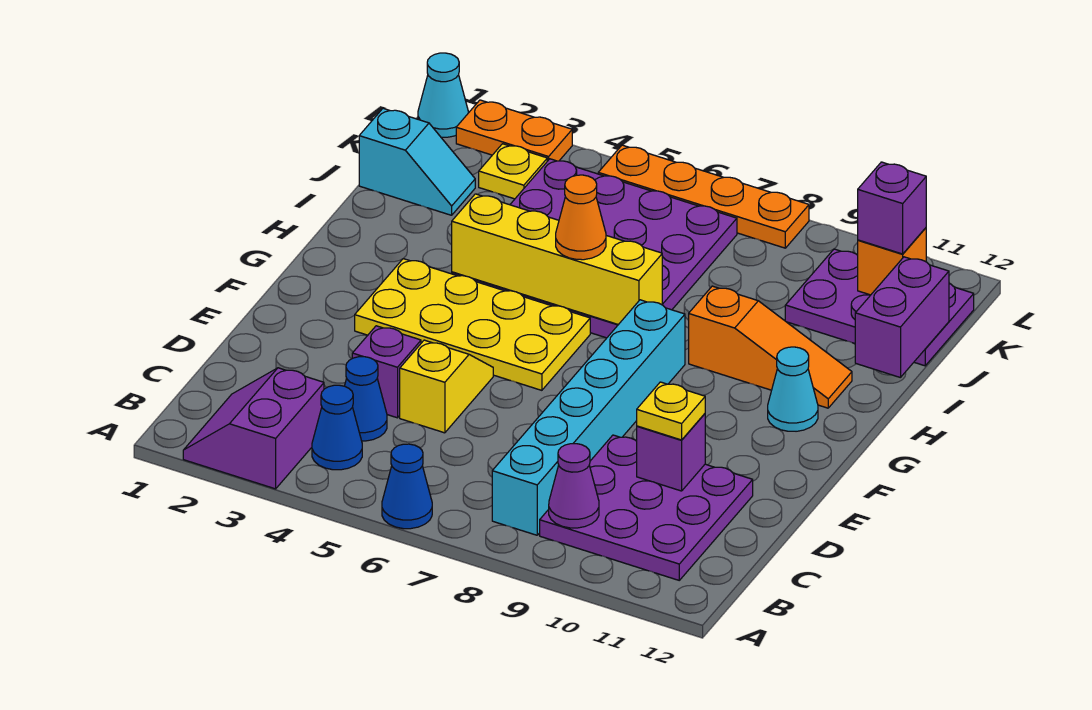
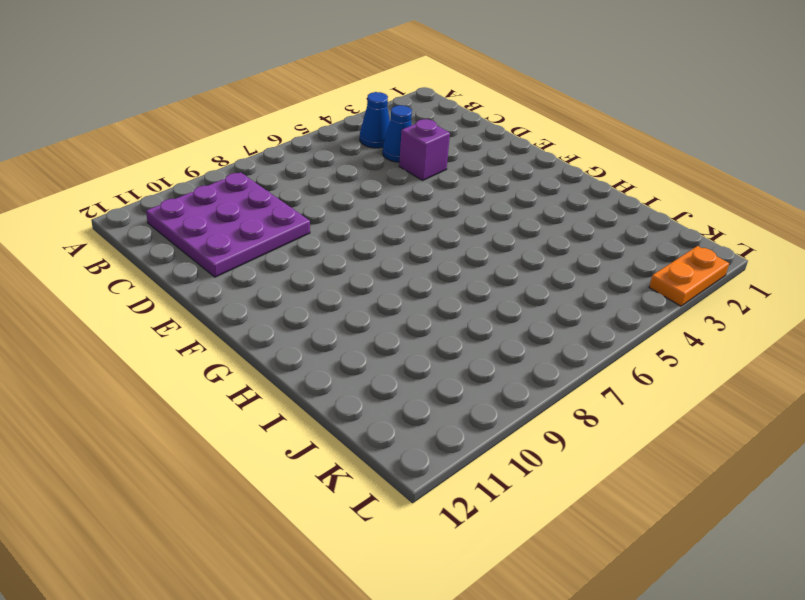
none -> purple 2x2 slope [183,368,324,489]
none -> blue 1x1 cone [382,444,432,529]
none -> cyan 1x6 brick [492,300,685,535]

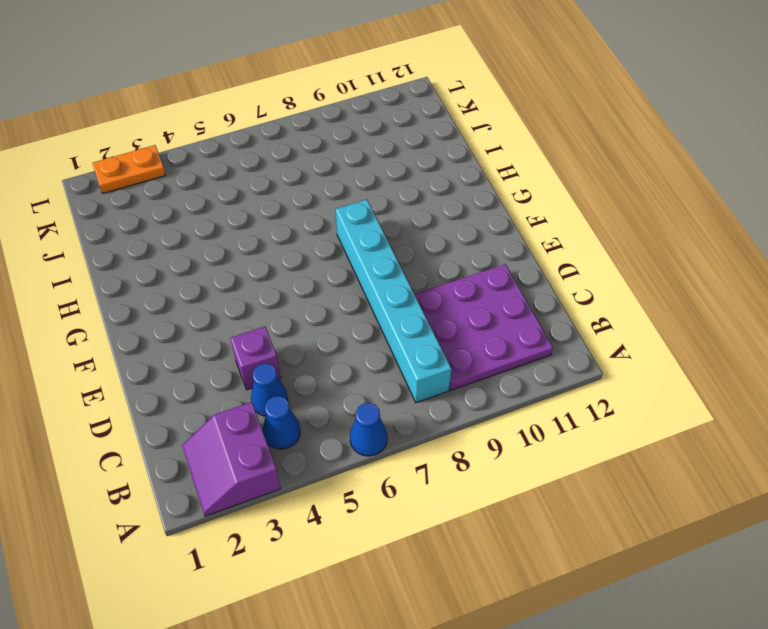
none -> yellow 1x2 slope [400,340,493,433]
none -> yellow 2x4 plate [355,259,590,390]
none -> cyan 1x1 cone [768,347,818,431]

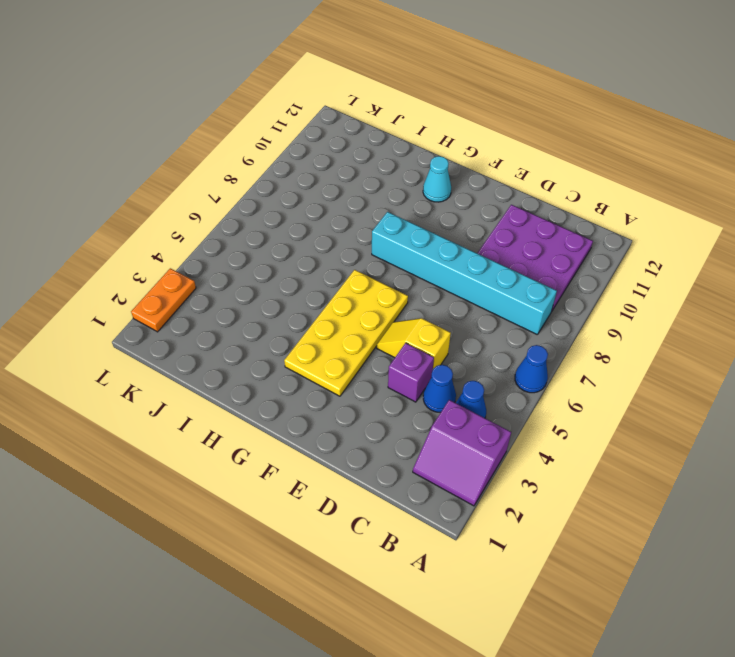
none -> purple 4x4 plate [452,159,737,338]
none -> orange 1x3 slope [689,286,852,408]
none -> cyan 1x2 slope [359,108,475,215]

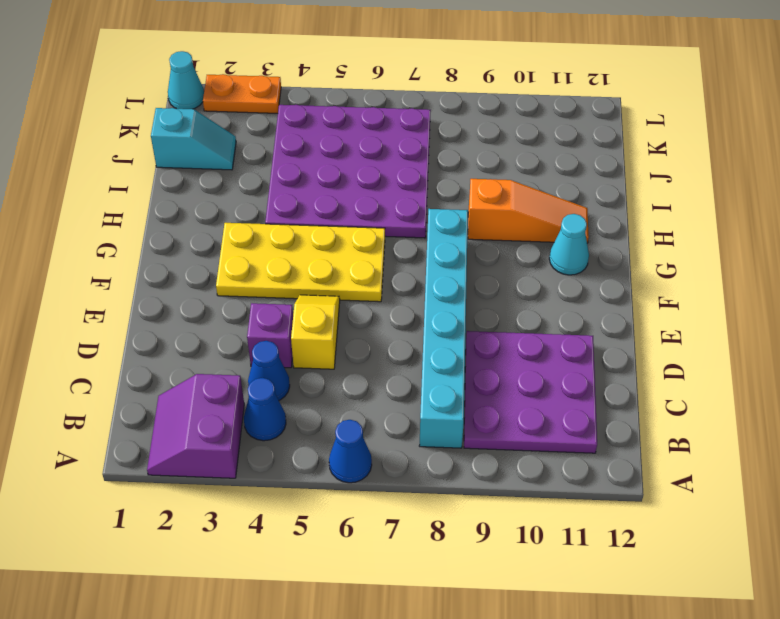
none -> purple 2x3 plate [785,249,974,366]
none -> yellow 1x1 plate [479,144,547,199]
none -> orange 1x4 plate [598,145,809,248]

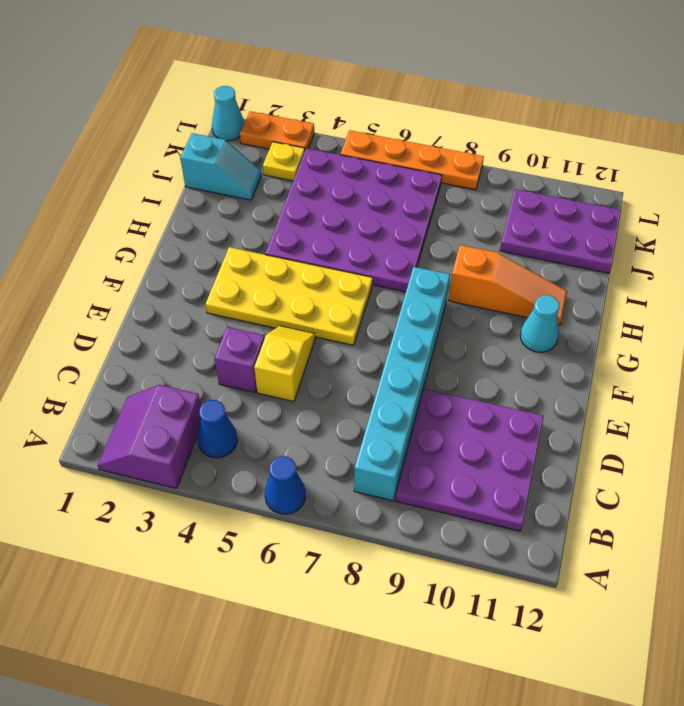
none -> blue 1x1 cone [345,357,387,441]
none -> purple 1x1 cone [549,444,599,528]
none -> purple 1x1 brick [637,414,705,491]

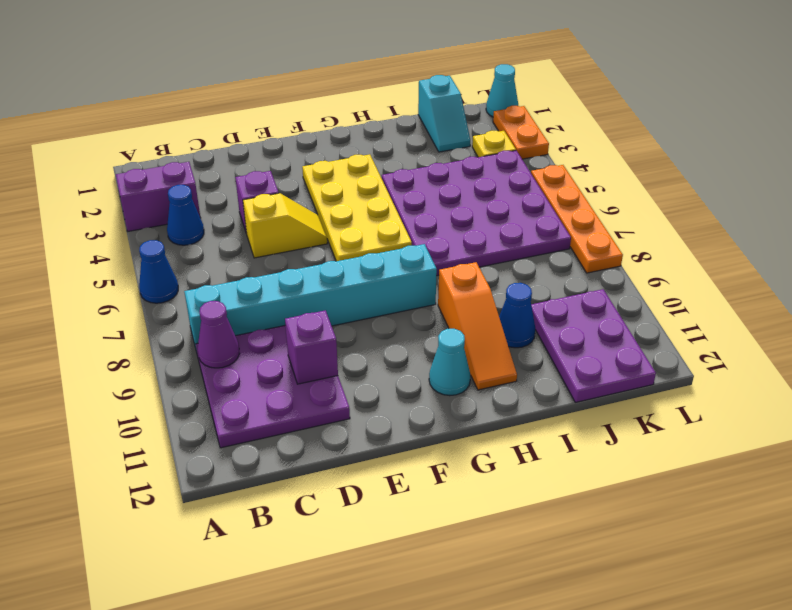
blue 1x1 cone [499,283,535,348] -> blue 1x1 cone moved to [345,357,387,441]
none -> yellow 1x4 brick [452,194,662,325]
none -> purple 1x2 brick [855,257,949,378]
none -> orange 1x1 brick [858,228,926,295]

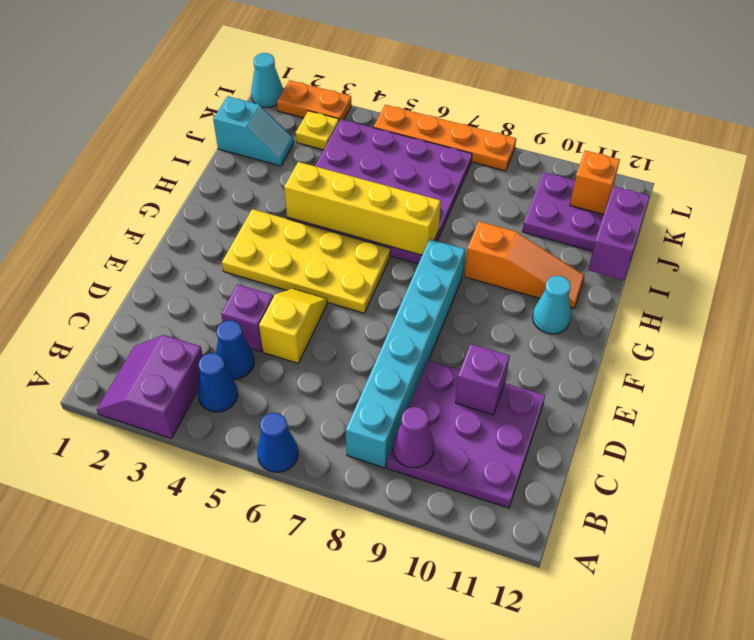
none -> yellow 1x1 plate [637,382,705,440]
none -> orange 1x1 cone [556,175,606,260]
none -> purple 1x1 brick [858,162,926,254]

